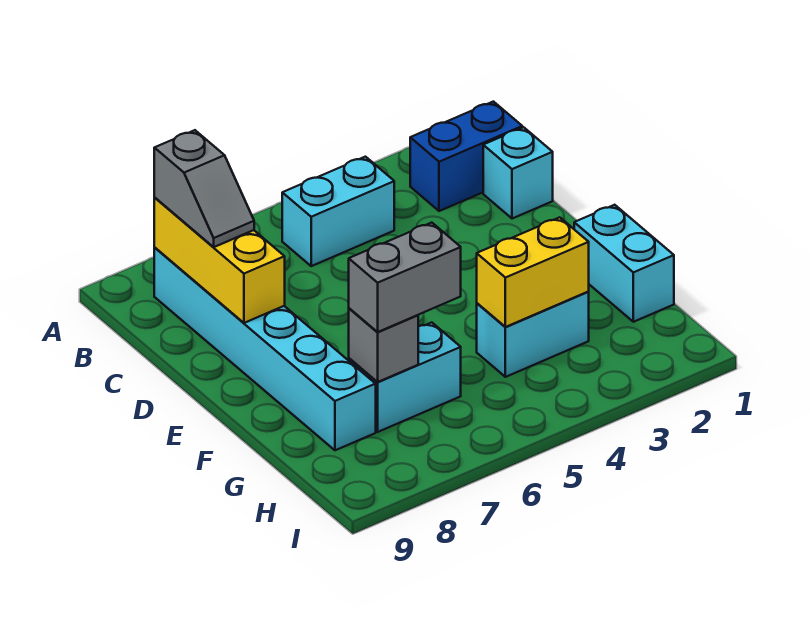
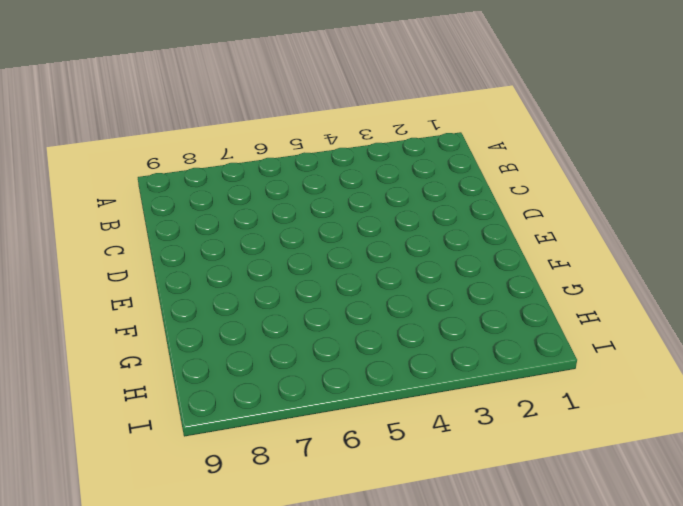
none -> blue 1x2 brick [410,102,522,211]
none -> cyan 1x2 brick [282,157,394,266]
none -> cyan 1x6 brick [154,248,376,450]

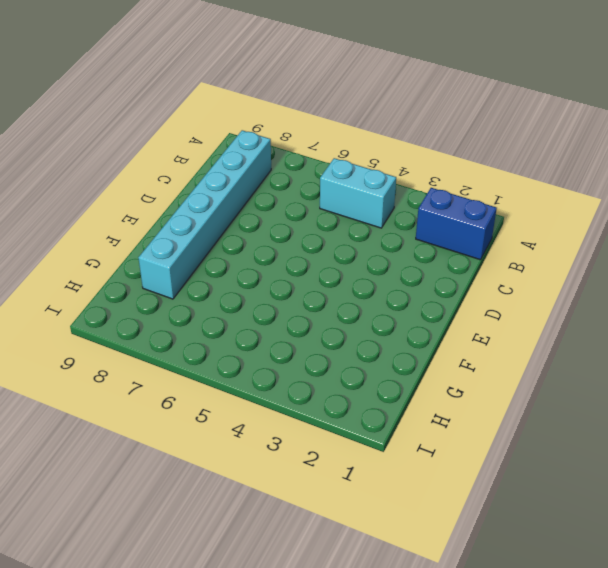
none -> cyan 1x1 brick [483,127,553,219]
none -> cyan 1x2 brick [574,205,674,322]
none -> cyan 1x2 brick [477,292,589,377]

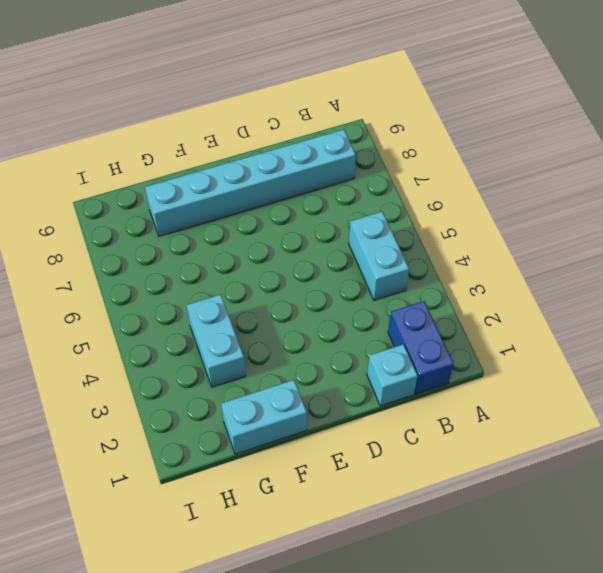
none -> cyan 1x2 brick [349,323,461,432]
none -> yellow 1x3 brick [154,198,285,323]
none -> yellow 1x2 brick [477,217,589,327]

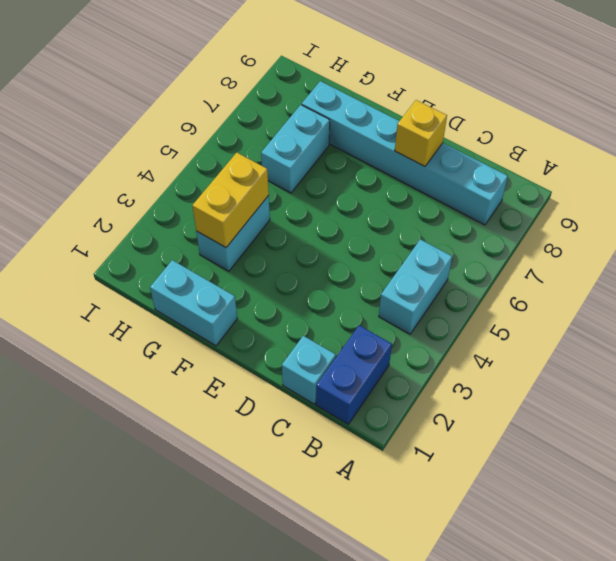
yellow 1x1 brick [395,100,447,166] -> yellow 1x3 brick [154,198,285,323]
none -> grey 1x1 brick [349,308,418,382]
none -> grey 1x2 slope [154,130,254,247]
none -> grey 1x2 brick [349,223,461,332]

